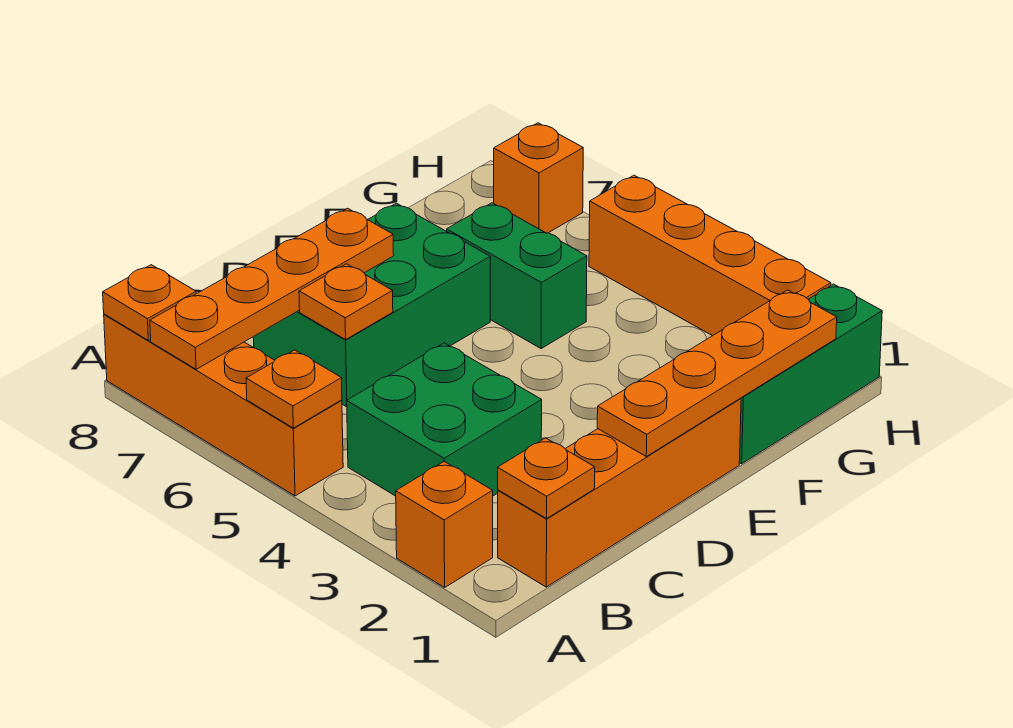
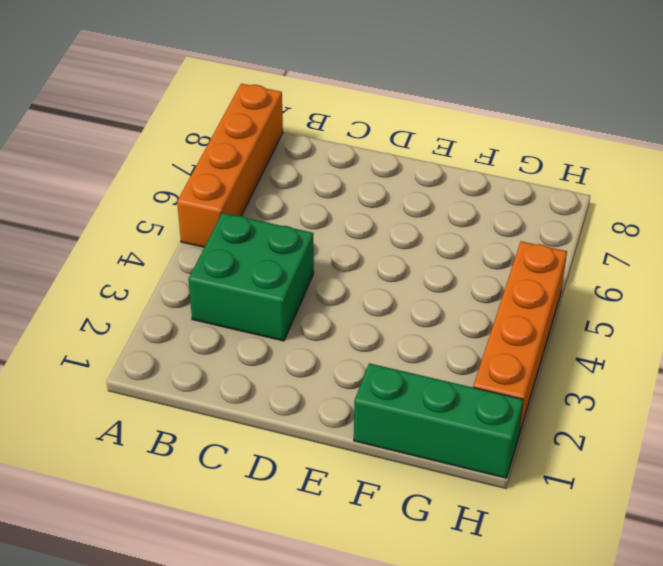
none -> orange 1x1 brick [396,462,493,587]
none -> orange 1x4 brick [498,398,741,587]
none -> green 2x3 brick [253,203,490,407]

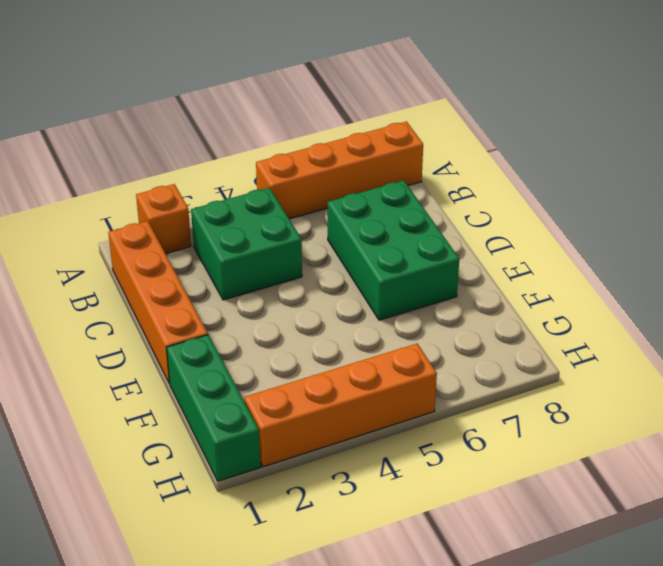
none -> green 1x2 brick [447,203,587,348]
none -> orange 1x1 brick [494,123,583,233]
none -> orange 1x1 plate [246,350,342,428]

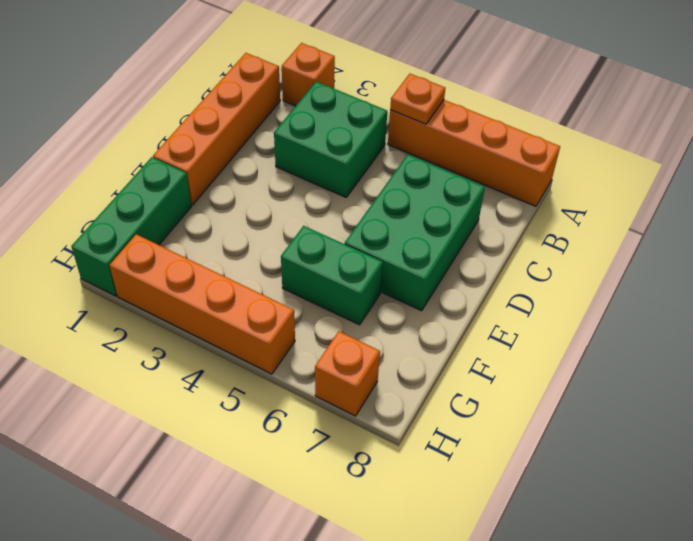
none -> orange 1x4 plate [150,208,394,369]
none -> orange 1x1 plate [103,265,196,341]
none -> orange 1x1 plate [498,438,595,519]

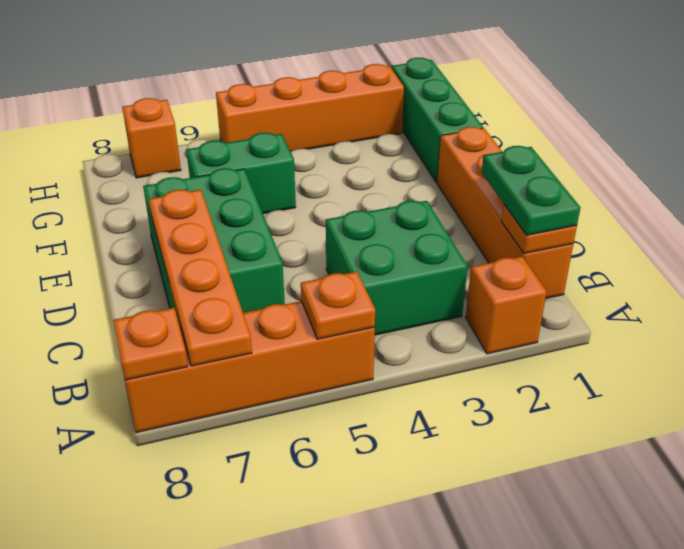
green 1x2 plate [482,146,580,235] -> none
none -> orange 1x1 plate [299,264,393,340]
none -> orange 1x4 plate [597,290,837,457]

